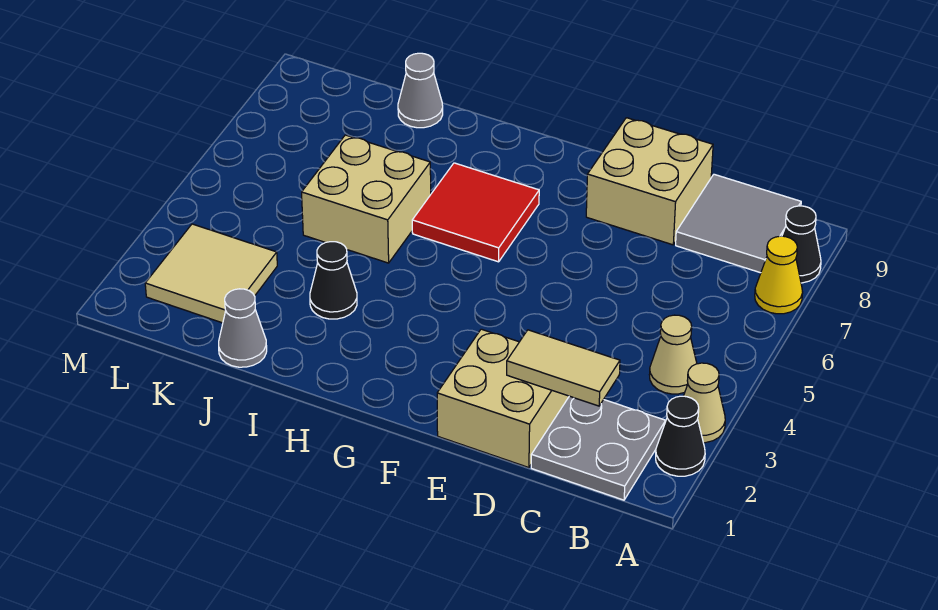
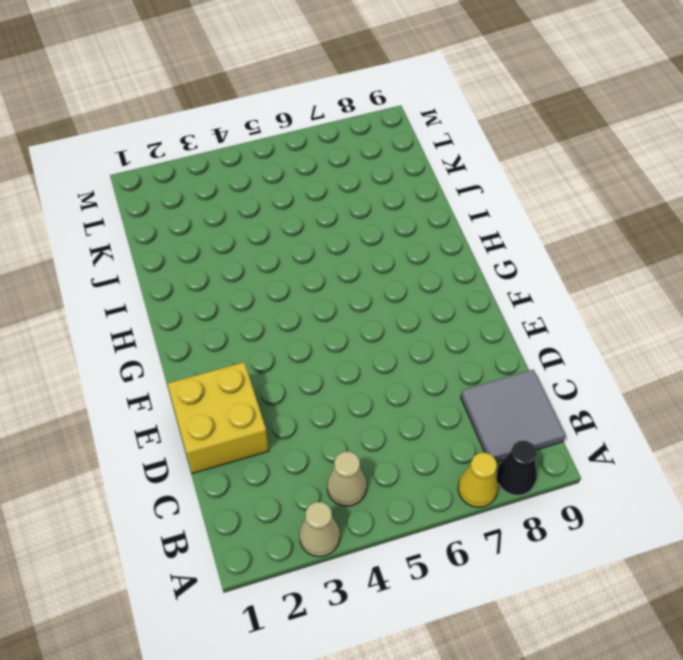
yellow 2x2 brick [167,362,269,474] -> tan 2x2 brick [437,329,569,468]
none -> black 1x1 cone [656,396,705,476]
none -> grey 2x2 plate [531,396,666,500]
none -> tan 2x2 brick [586,118,713,245]

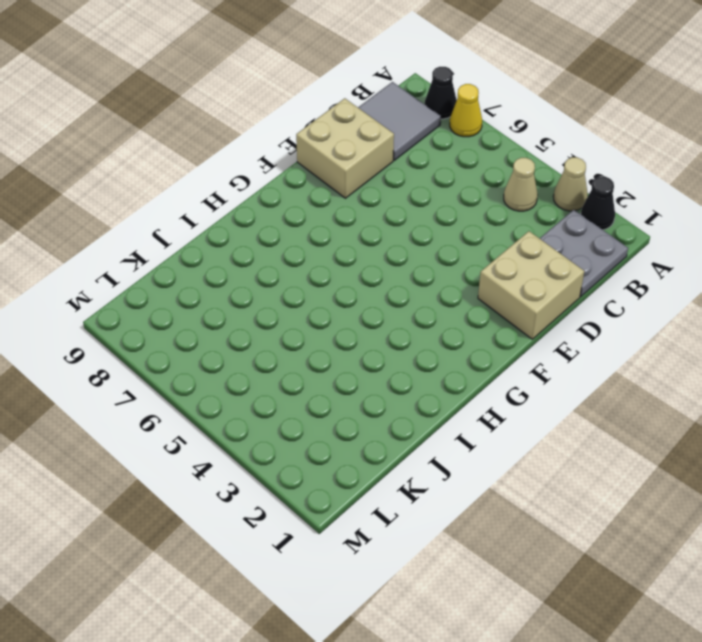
none -> red 2x2 tile [412,163,539,262]
none -> black 1x1 cone [310,242,357,319]
none -> tan 2x2 brick [302,135,431,263]

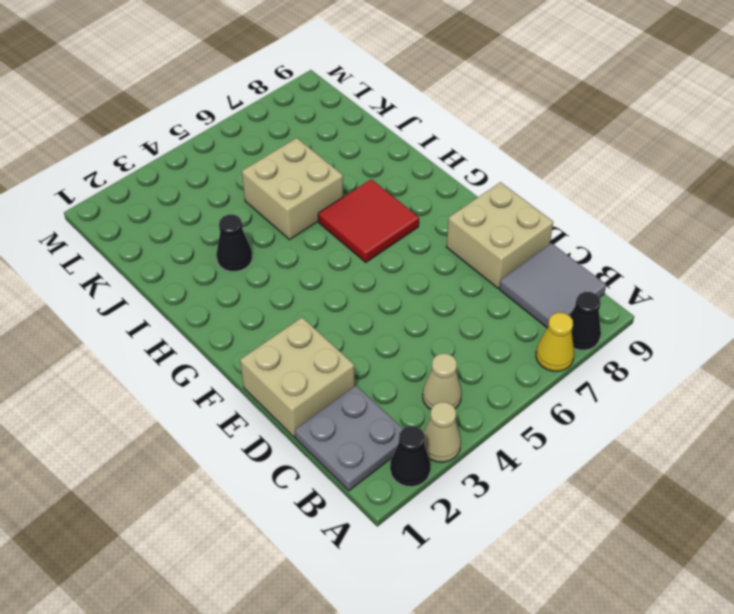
none -> grey 1x1 cone [219,289,267,367]
none -> grey 1x1 cone [398,53,443,128]
none -> tan 2x2 tile [145,224,277,323]

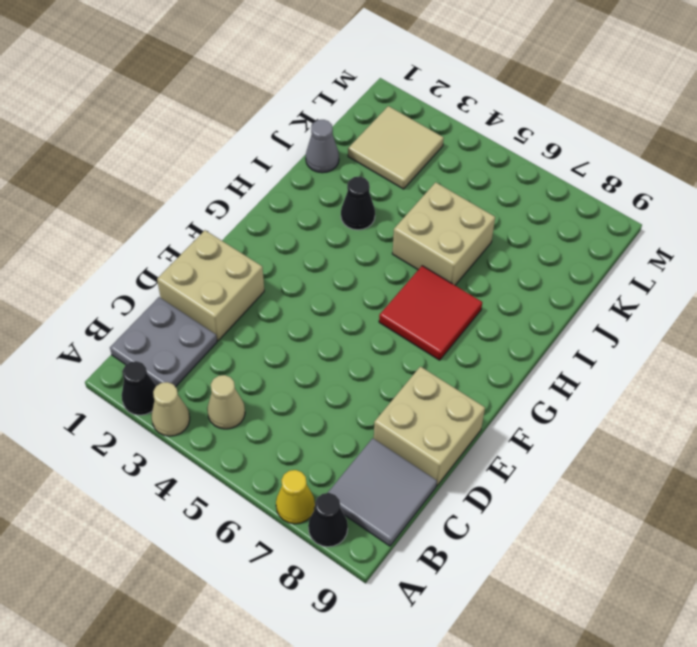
none -> grey 1x1 cone [398,53,443,128]
none -> tan 1x2 tile [507,330,620,406]

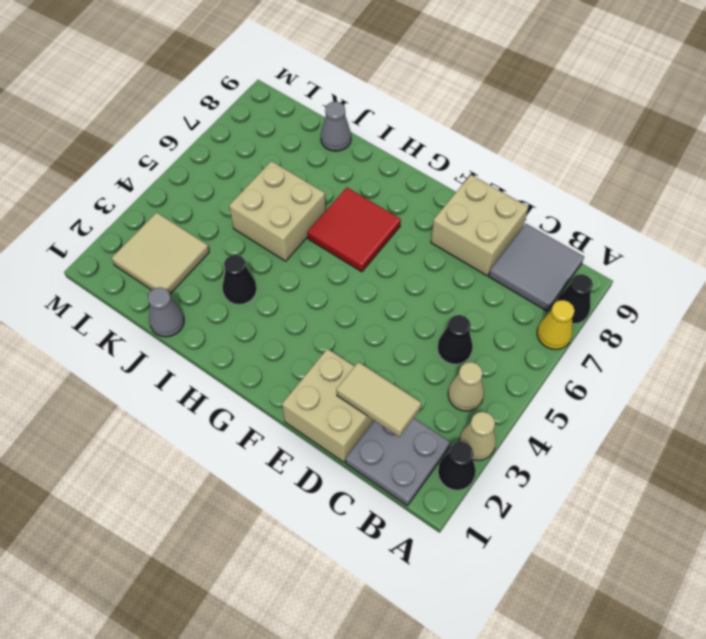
black 1x1 cone [438,315,473,364] -> none

